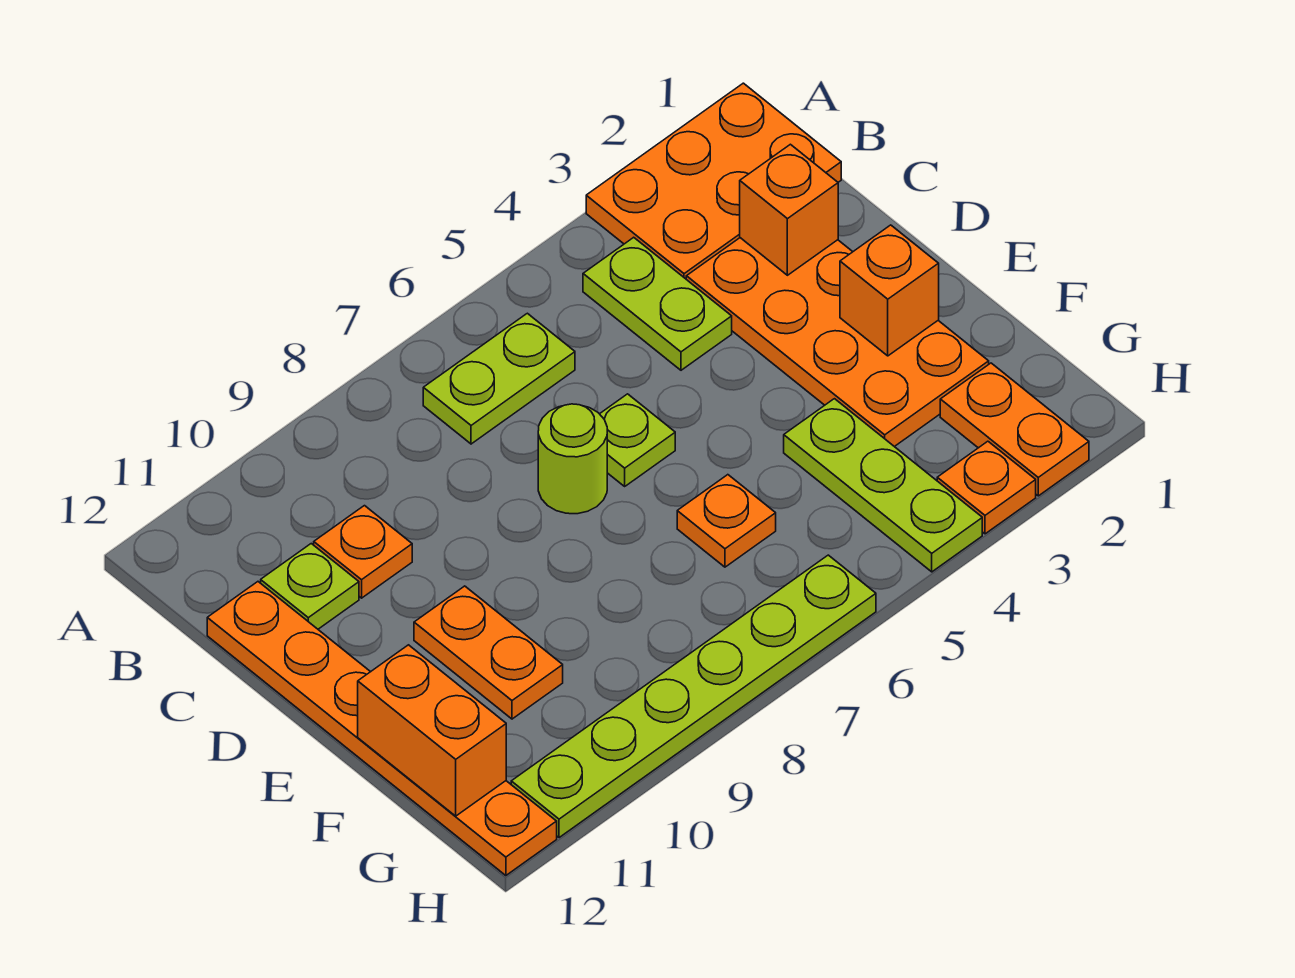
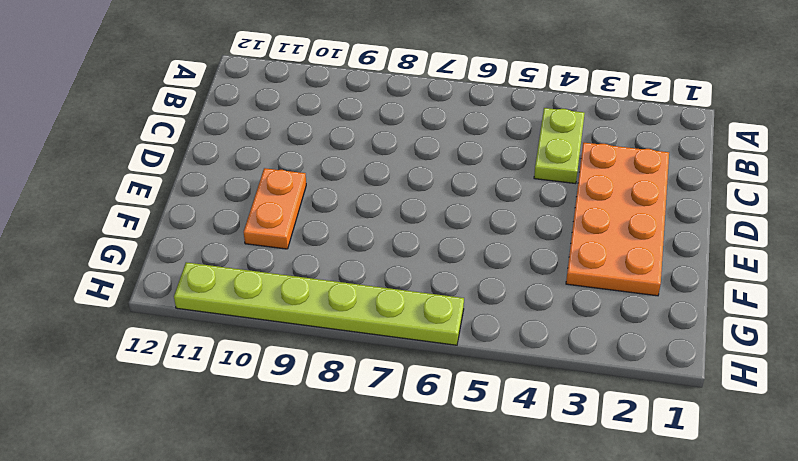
none -> orange 2x3 plate [586,83,841,279]
none -> lime 1x2 plate [423,313,575,444]
none -> orange 1x1 plate [314,506,412,598]

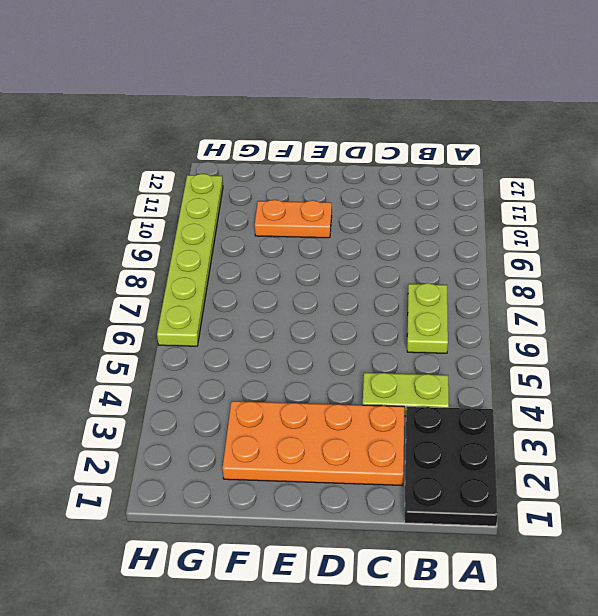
black 2x3 plate [405,407,498,526] -> orange 2x3 plate [586,83,841,279]
none -> orange 1x1 plate [314,506,412,598]
none -> lime 1x1 plate [261,544,359,629]
none -> orange 1x6 plate [207,582,557,876]

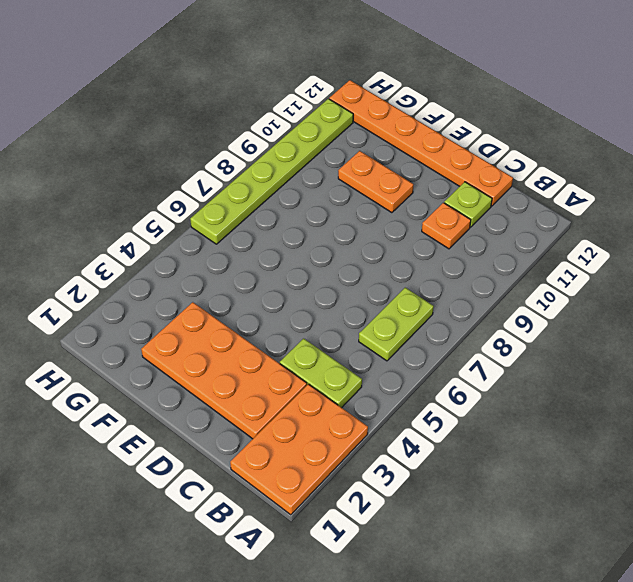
none -> lime 1x1 plate [600,394,675,486]
none -> lime 1x1 round brick [538,404,607,514]
none -> lime 1x3 plate [784,399,982,572]

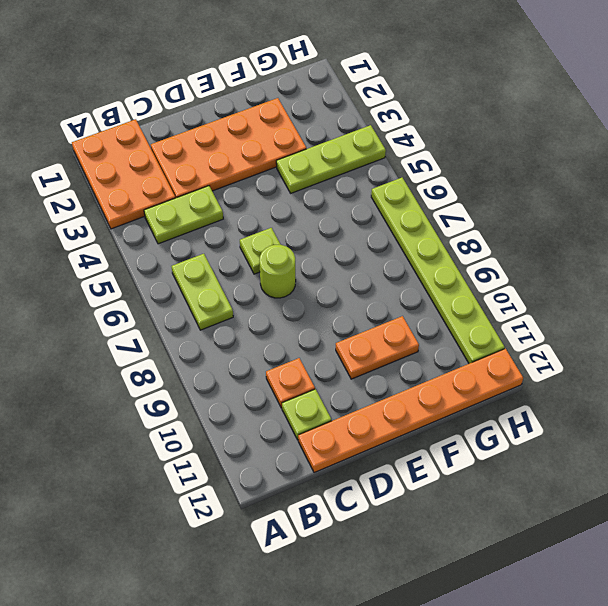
none -> orange 1x1 plate [677,475,776,567]
none -> orange 1x2 plate [940,363,1089,496]
none -> orange 1x1 plate [937,441,1036,534]

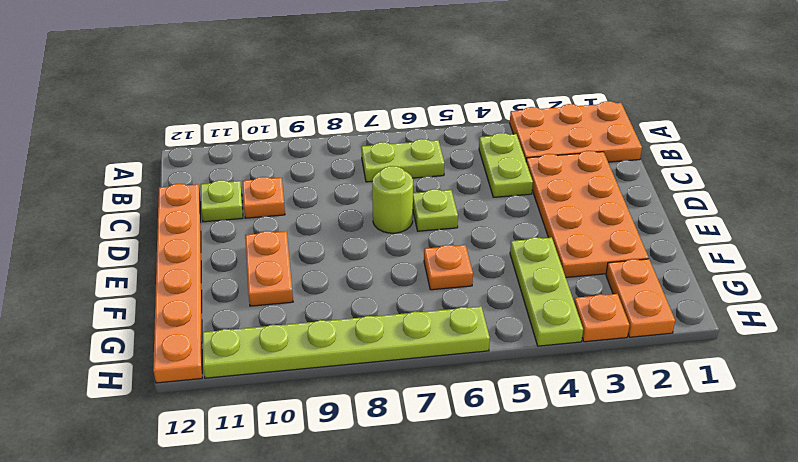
none -> orange 1x1 brick [740,144,838,275]
none -> orange 1x1 brick [840,225,939,356]
none -> orange 1x2 brick [358,645,506,816]

